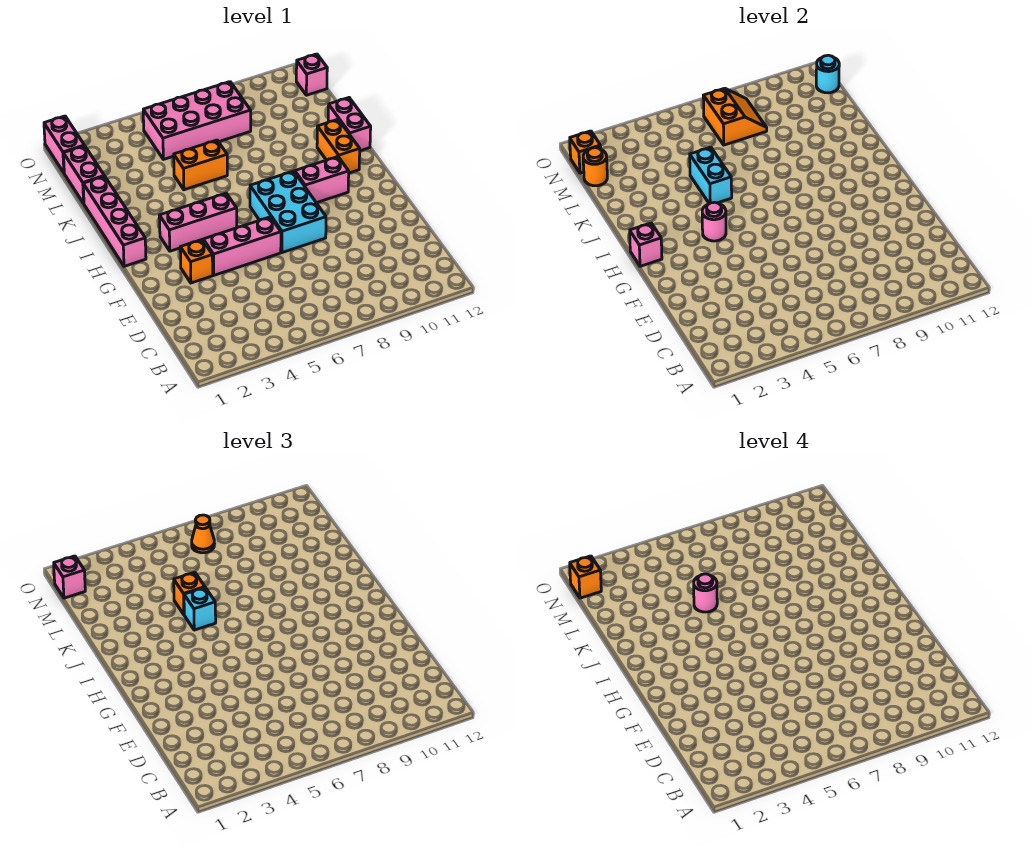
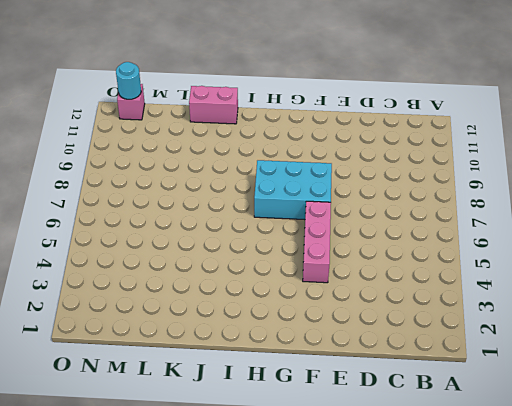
none -> orange 1x1 brick [180,240,213,283]
none -> pink 1x4 brick [83,176,146,266]
none -> pink 1x3 brick [159,193,237,251]

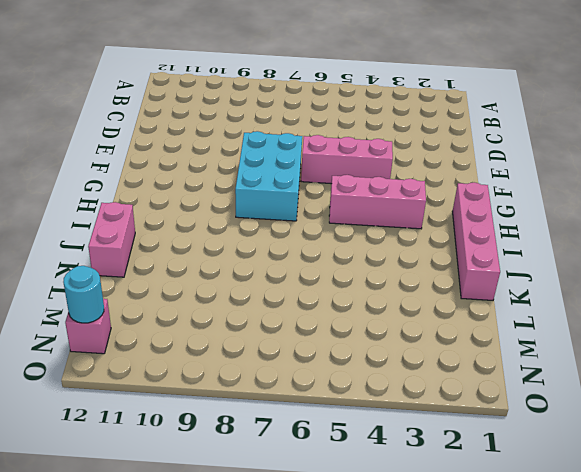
none -> orange 1x1 brick [180,240,213,283]
none -> pink 1x2 brick [295,157,349,203]
none -> orange 1x2 brick [317,119,360,173]

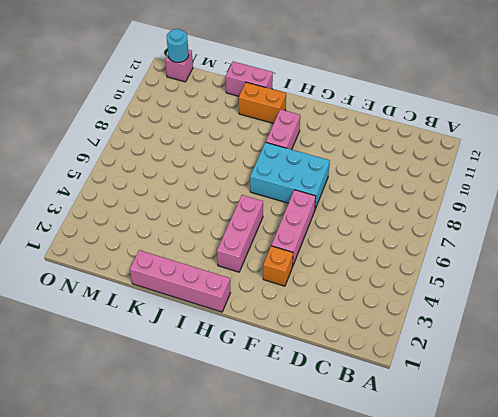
none -> orange 1x2 brick [174,140,227,190]
none -> pink 1x2 brick [63,146,104,203]
none -> pink 2x4 brick [143,82,251,159]

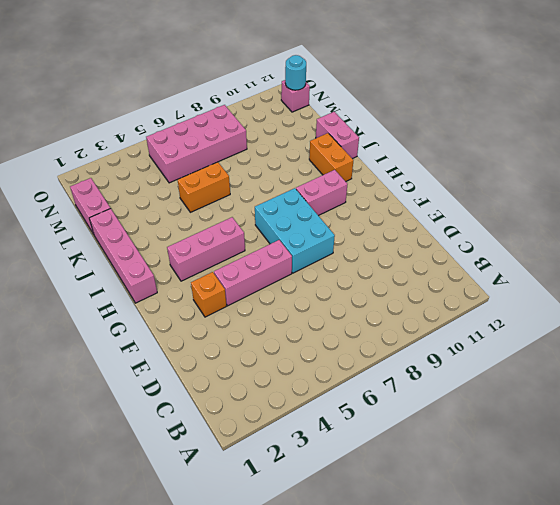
none -> pink 1x2 brick [44,116,84,173]
none -> pink 1x1 brick [630,223,662,266]
none -> pink 1x1 round brick [702,202,726,241]

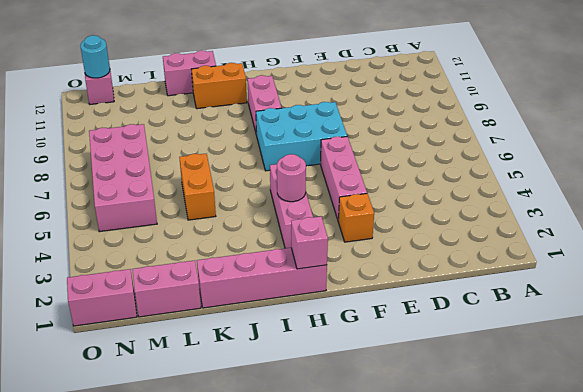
none -> cyan 1x2 brick [690,147,732,204]
none -> orange 1x1 round brick [583,148,607,186]
none -> orange 2x2 slope [703,88,767,145]

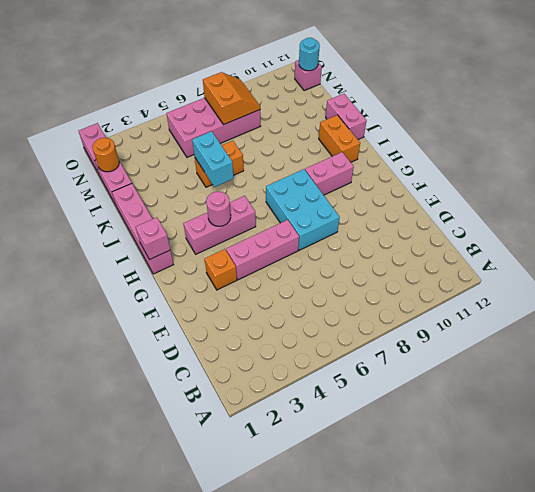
none -> orange 1x1 brick [570,131,601,173]
none -> cyan 1x1 brick [184,588,216,630]
none -> orange 1x1 brick [174,572,205,614]

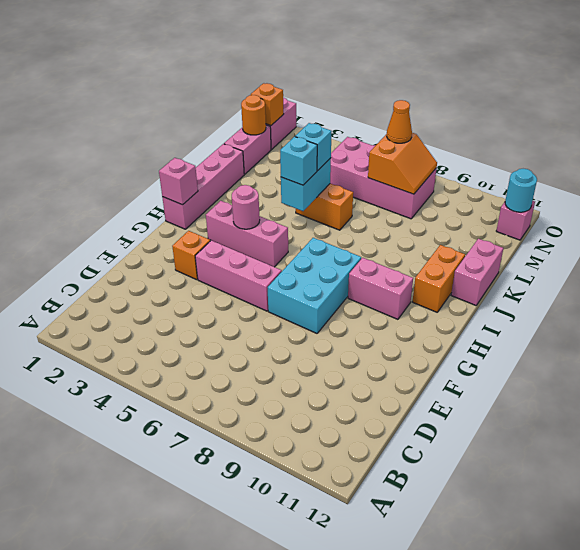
cyan 1x1 brick [295,123,332,171] -> orange 1x1 brick [174,572,205,614]
none -> pink 1x1 brick [54,556,85,598]
none -> pink 1x1 round brick [694,574,717,612]
none -> orange 1x1 brick [570,556,601,598]

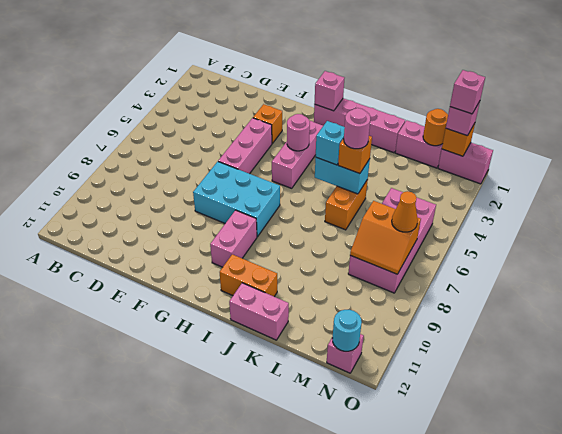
pink 1x1 brick [450,70,485,114] -> orange 1x1 brick [570,556,601,598]

